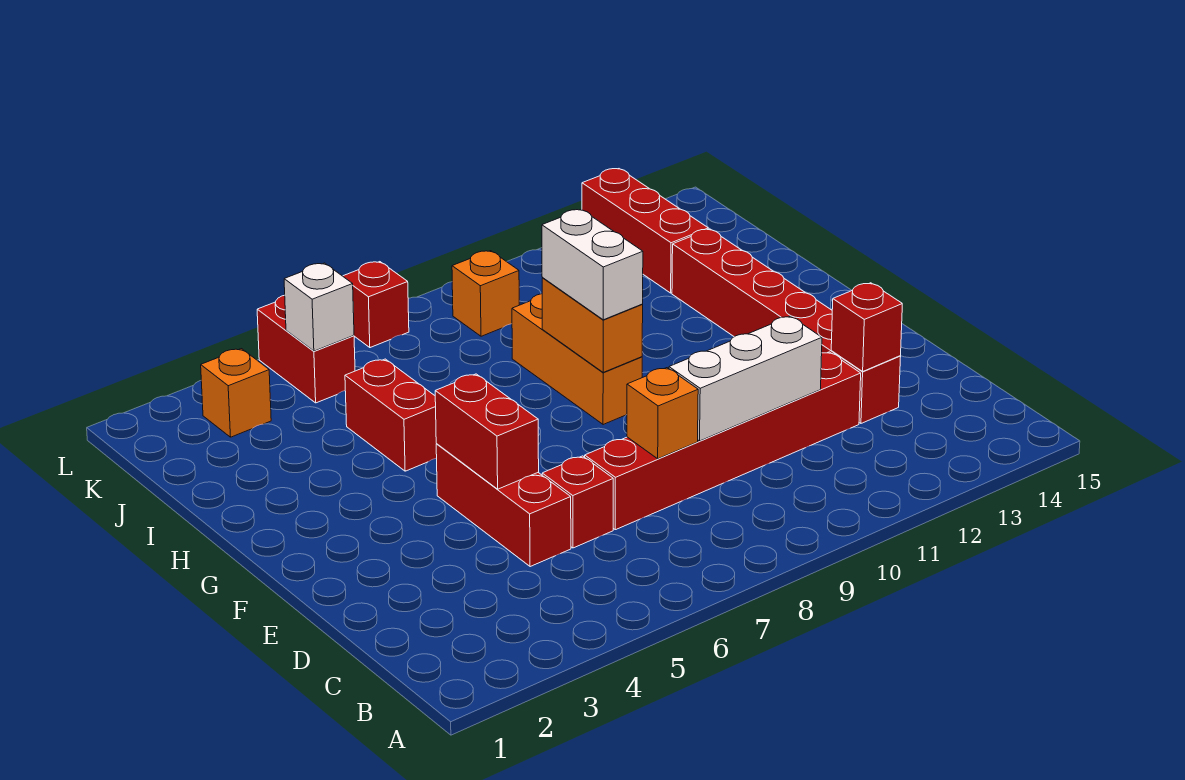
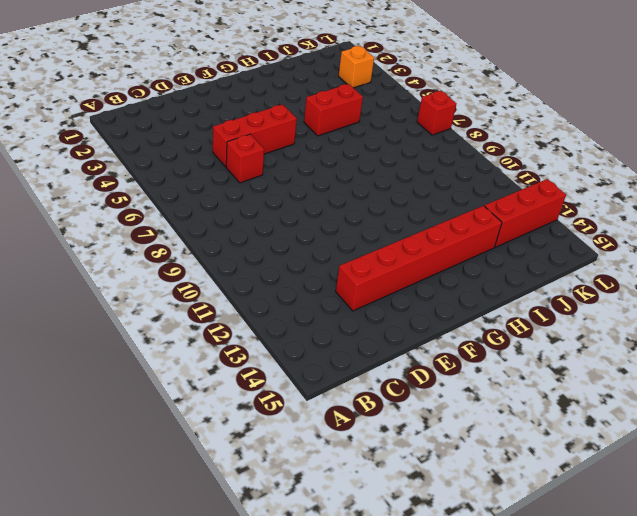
none -> red 1x6 brick [585,352,861,530]
none -> orange 1x3 brick [512,294,642,425]
none -> red 1x2 brick [257,295,355,403]

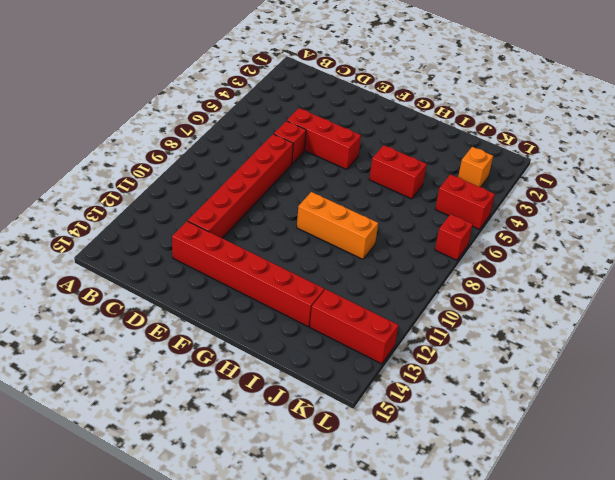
none -> orange 1x1 brick [452,251,519,336]
none -> orange 1x1 brick [627,368,698,459]
none -> white 1x3 brick [669,316,822,441]

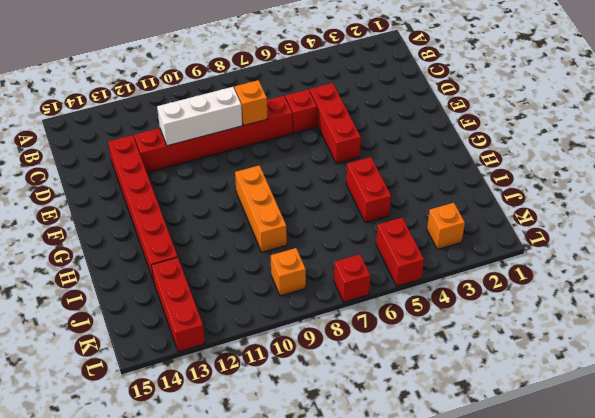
none -> red 1x1 brick [831,283,902,371]
none -> red 1x2 brick [435,374,539,489]
none -> orange 1x2 brick [542,278,643,372]

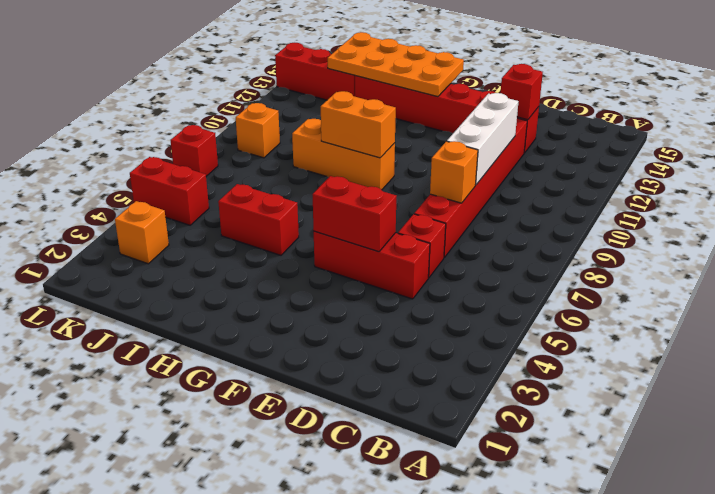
orange 2x4 plate [328,32,464,97] -> none
none -> white 1x1 brick [284,263,354,351]
none -> white 1x2 brick [542,209,643,320]

